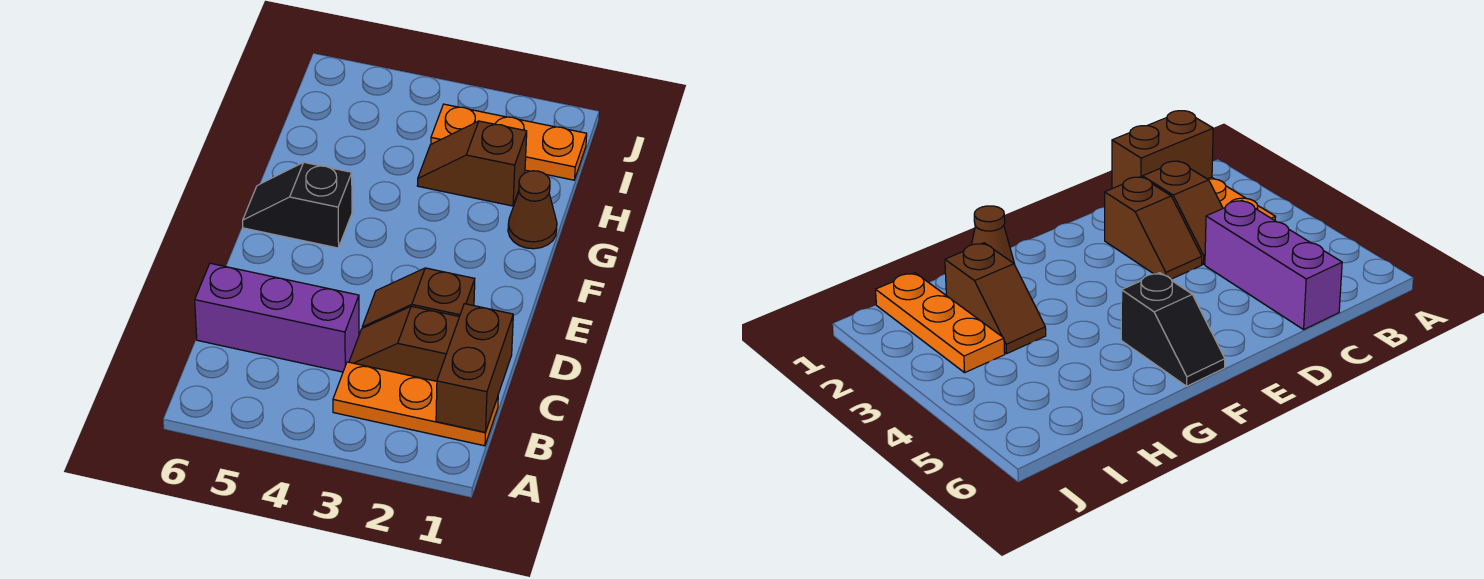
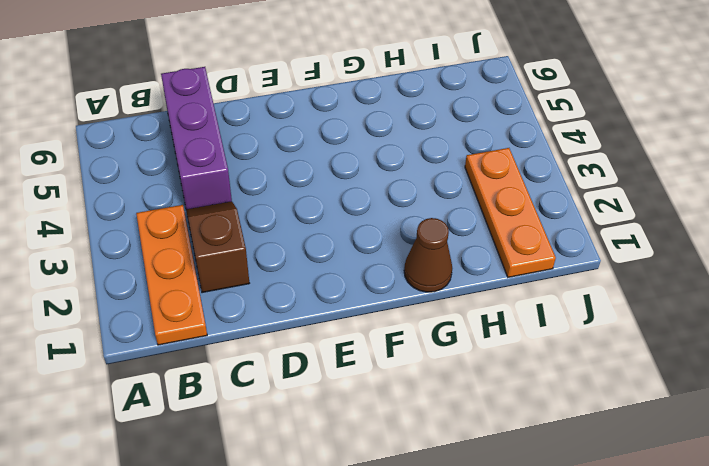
none -> brown 1x2 slope [362,268,475,328]
none -> black 1x2 slope [243,162,352,248]

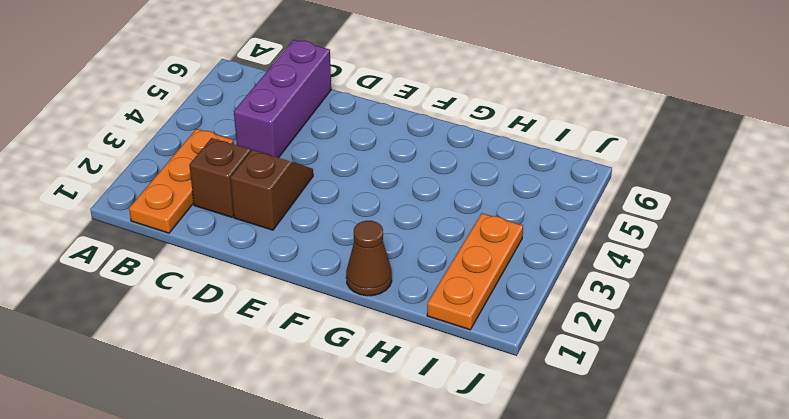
none -> black 1x2 slope [243,162,352,248]
none -> brown 1x2 slope [417,121,527,206]

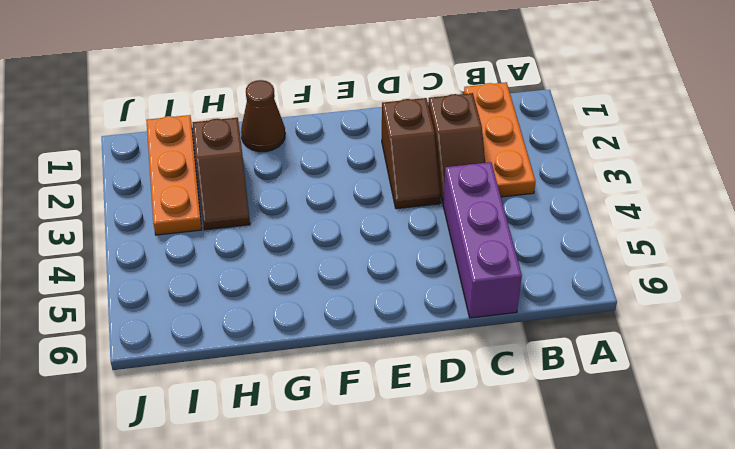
none -> black 1x2 slope [243,162,352,248]
none -> brown 1x2 brick [436,304,513,432]

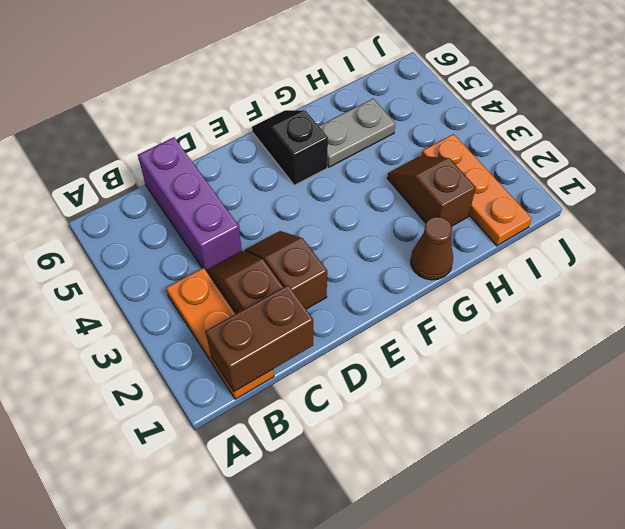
grey 1x2 plate [319,99,395,167] -> none

